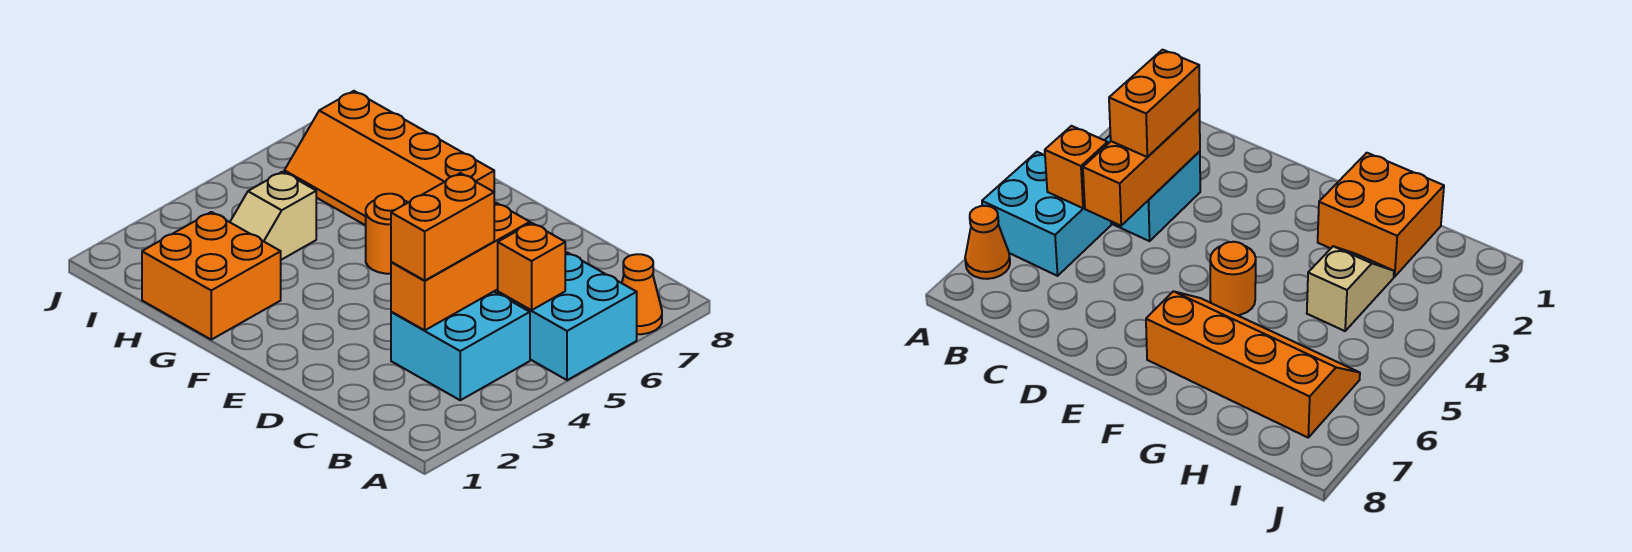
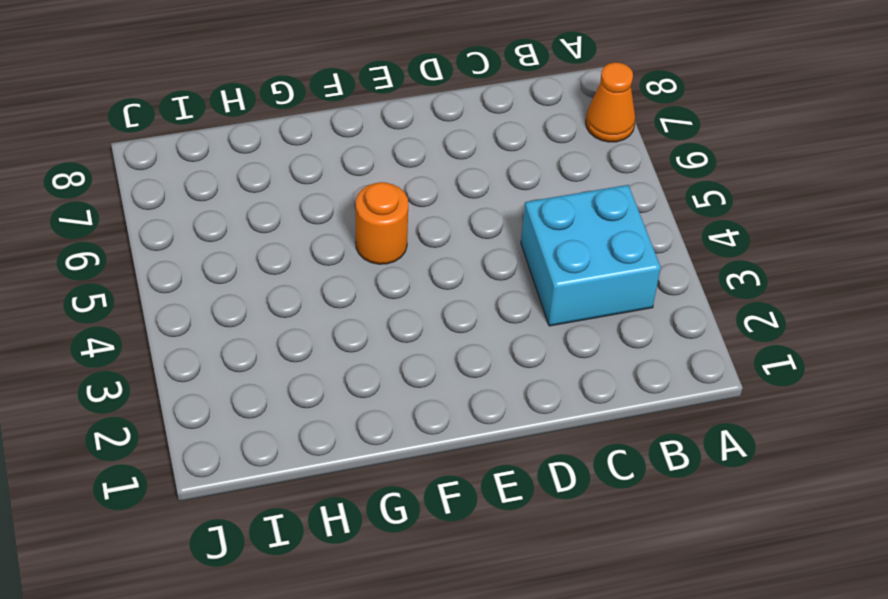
none -> cyan 2x2 brick [498,252,637,380]
none -> orange 2x4 slope [284,91,494,225]

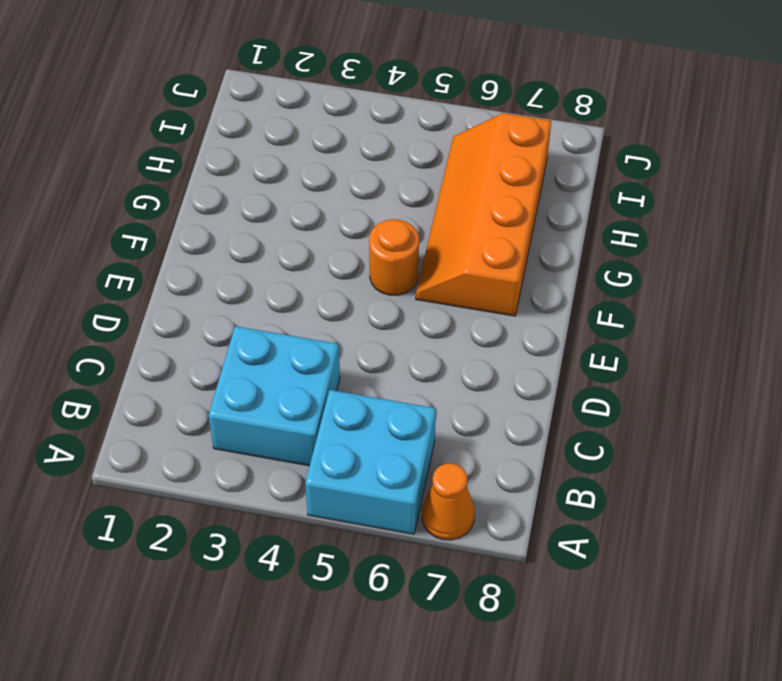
none -> orange 2x2 brick [142,212,281,340]
none -> tan 1x2 slope [230,172,316,260]

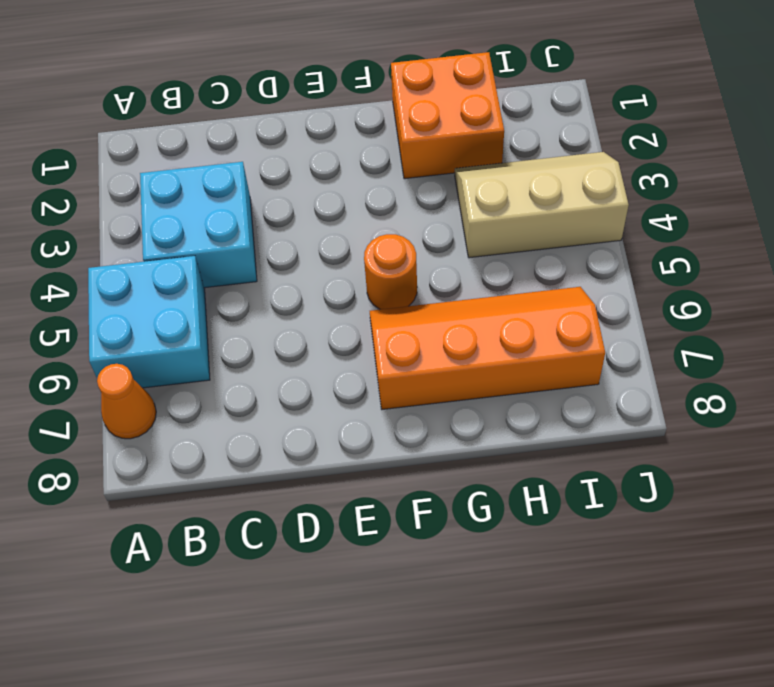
tan 2x3 slope [455,152,629,258] -> tan 1x2 slope [230,172,316,260]
none -> orange 1x1 brick [498,223,565,310]
none -> orange 1x3 brick [391,203,530,330]

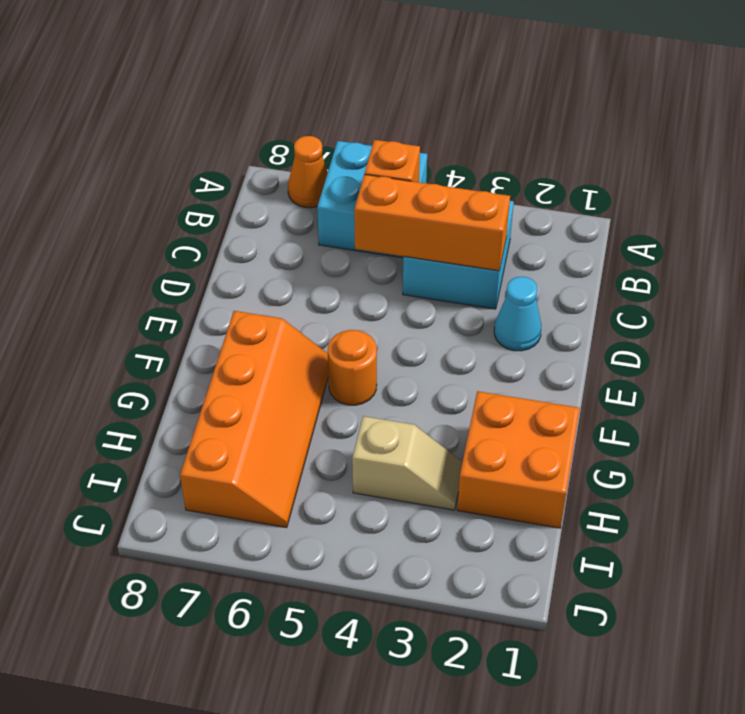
cyan 1x1 cone [494,277,541,351] -> none
none -> orange 1x2 brick [391,173,494,280]

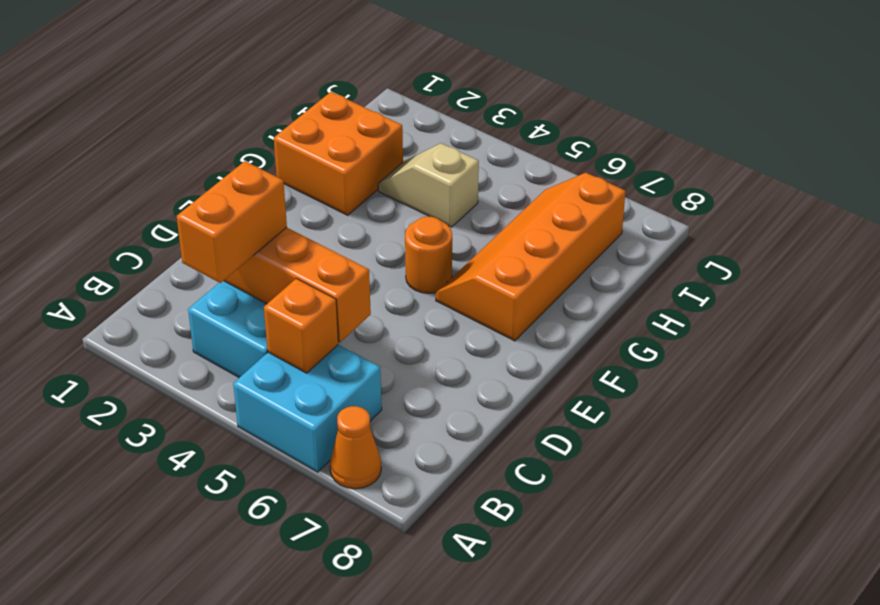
orange 1x2 brick [177,161,287,283] -> orange 1x2 brick turned to [391,173,494,280]

